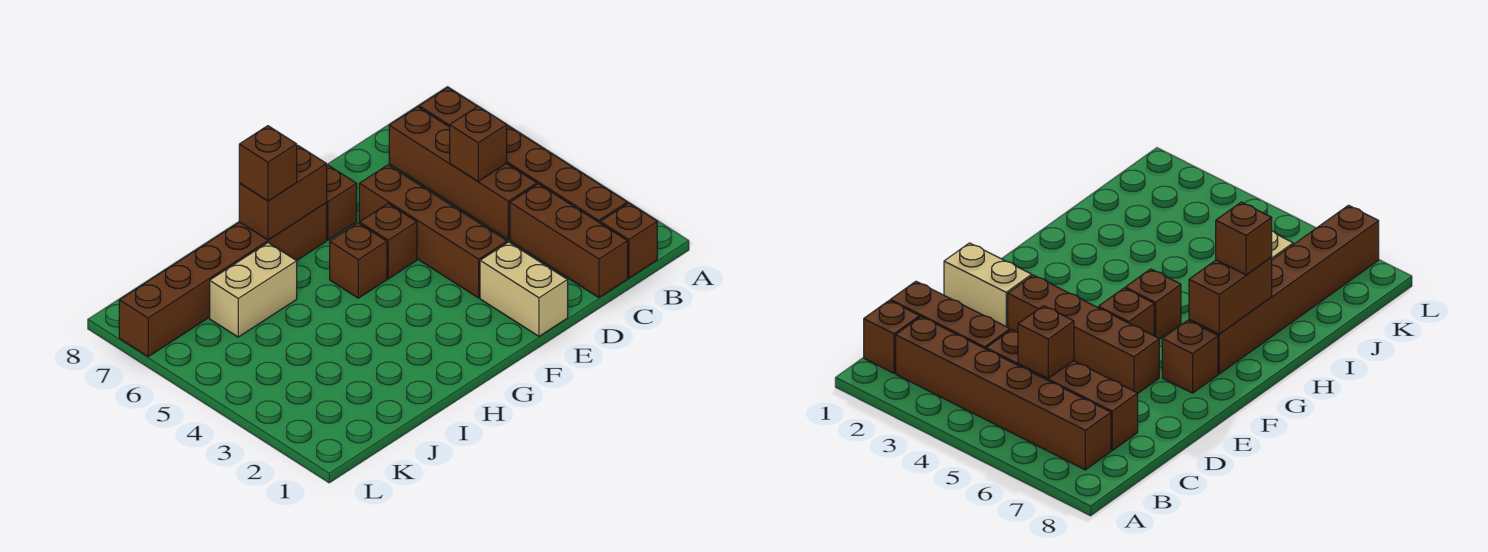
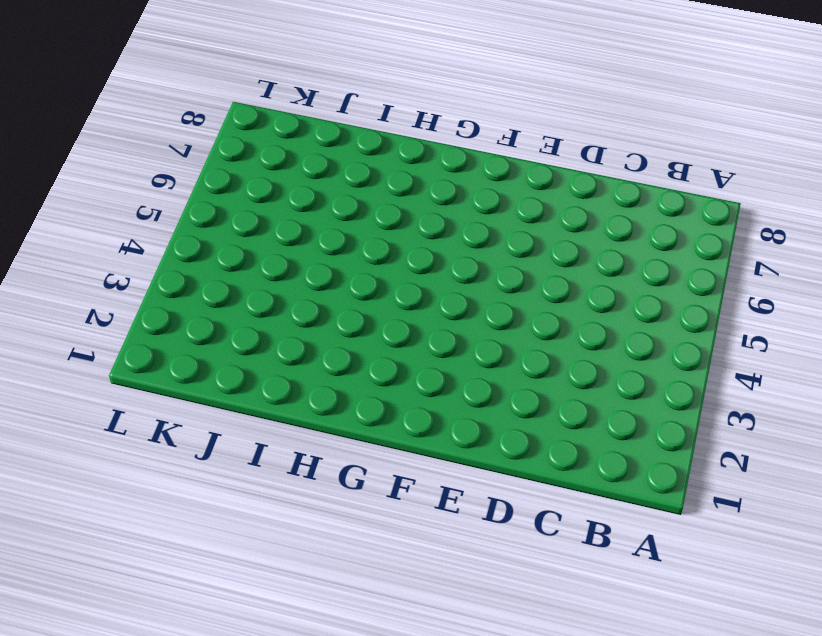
none -> brown 1x1 brick [600,203,657,278]
none -> brown 1x6 brick [419,87,627,223]
none -> brown 1x3 brick [510,184,628,298]

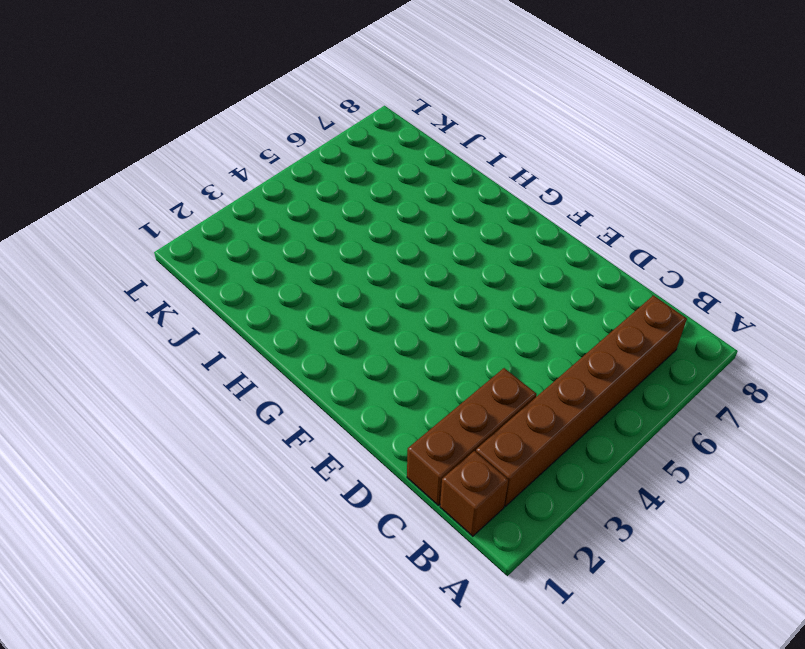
none -> brown 1x4 brick [389,107,537,240]
none -> tan 1x2 brick [480,242,568,336]
none -> brown 1x4 brick [359,165,507,298]

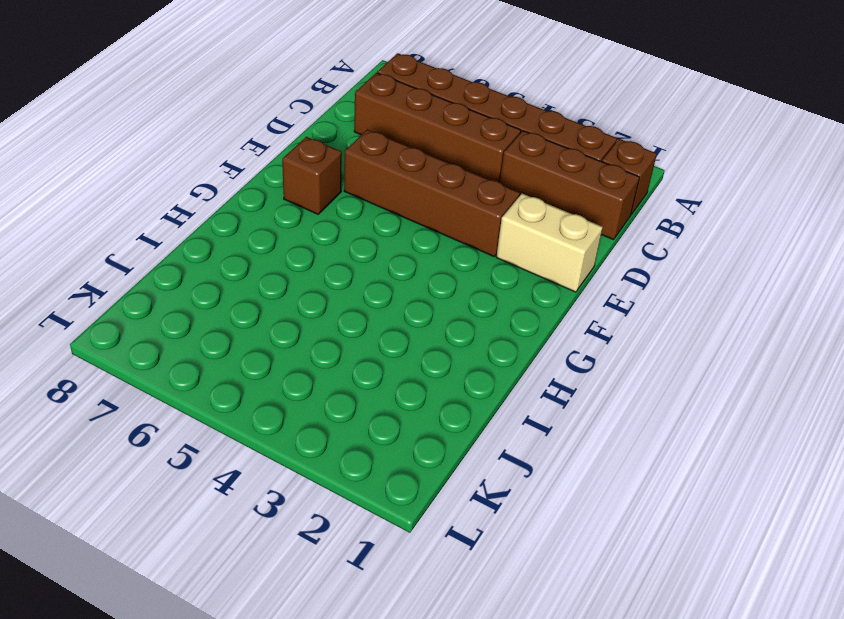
none -> brown 1x1 brick [360,204,417,279]
none -> brown 1x1 brick [330,223,387,298]
none -> brown 1x6 brick [119,203,327,357]

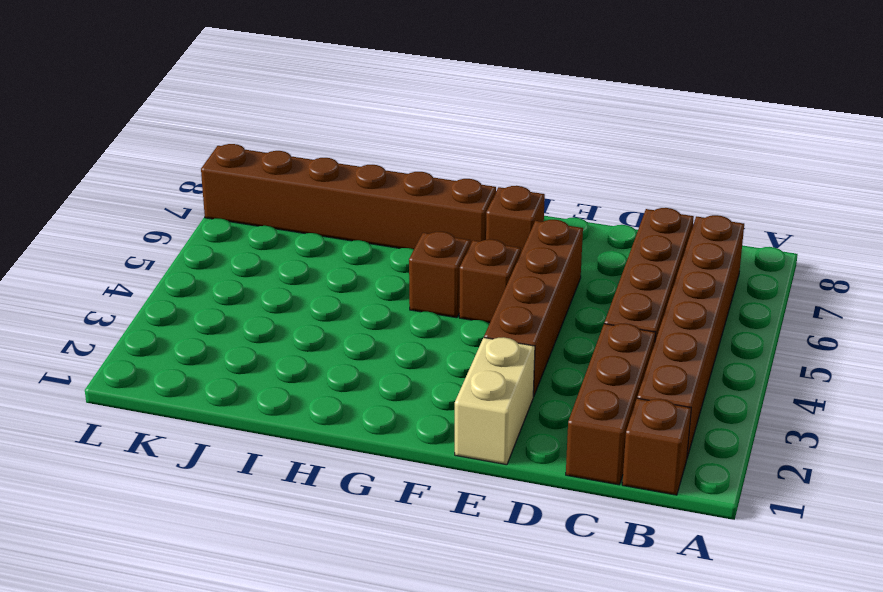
none -> tan 1x2 brick [210,243,297,337]
none -> brown 1x1 brick [450,106,507,181]
none -> brown 1x2 brick [239,145,327,240]

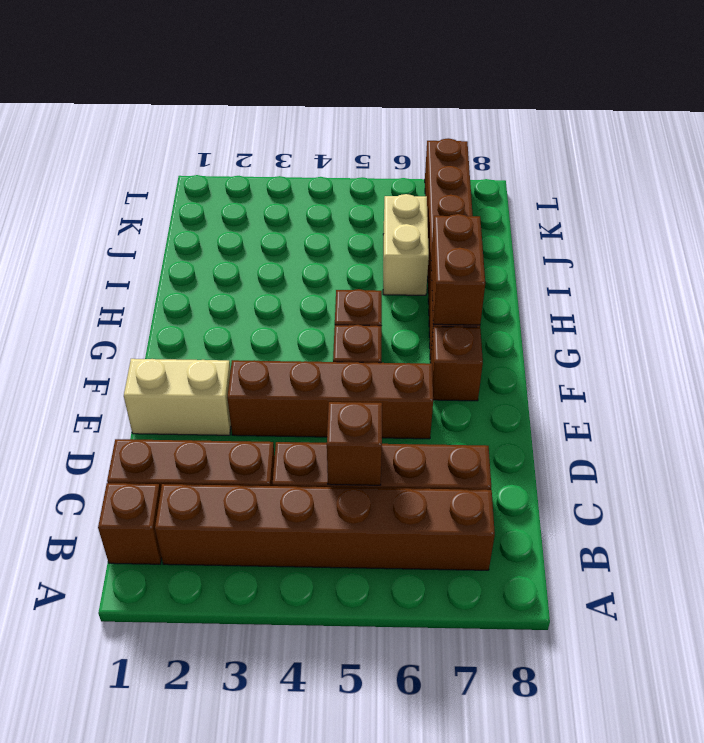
none -> brown 1x1 brick [239,126,297,201]

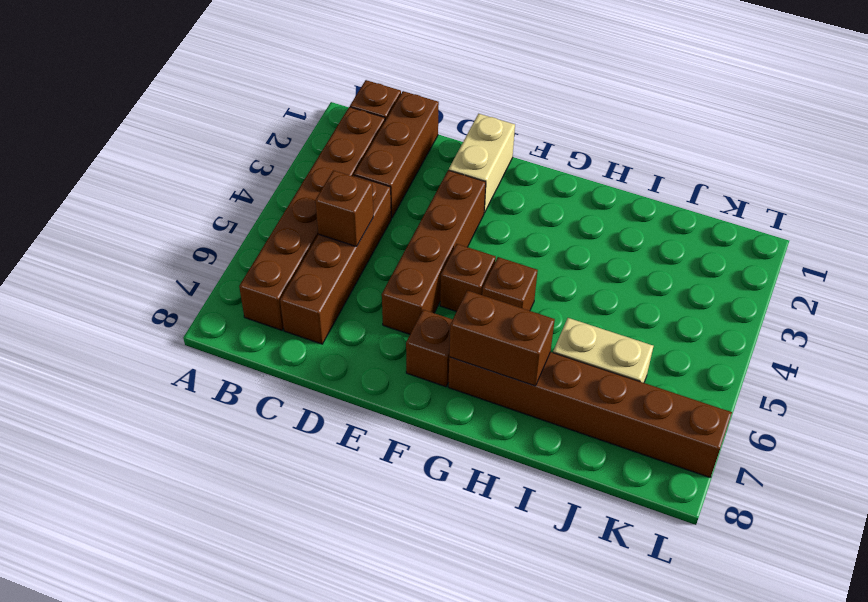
none -> brown 1x1 brick [239,126,297,201]

